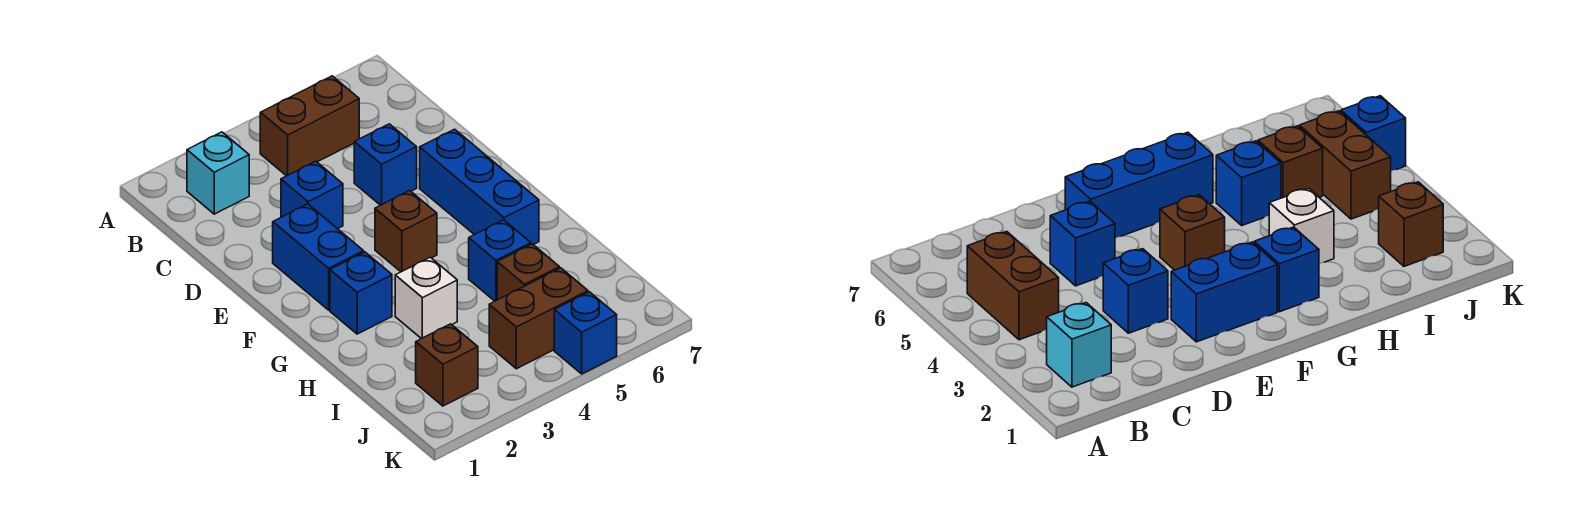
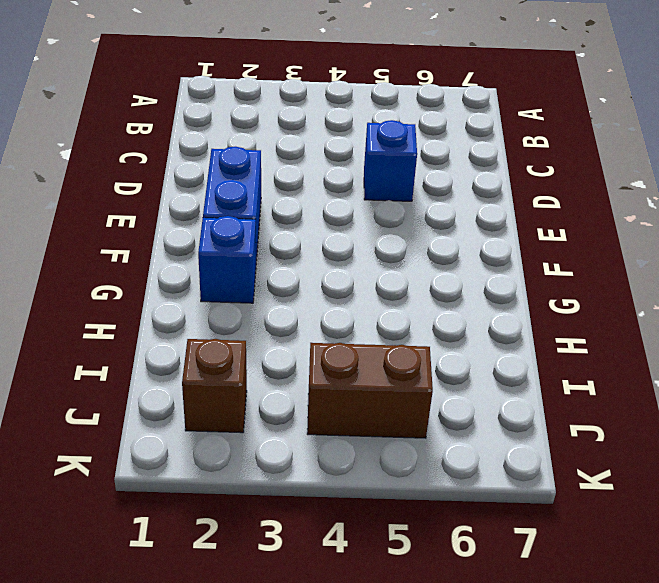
none -> cyan 1x1 brick [187,132,249,214]
none -> brown 1x2 brick [260,76,359,176]
none -> blue 1x1 brick [281,161,343,229]

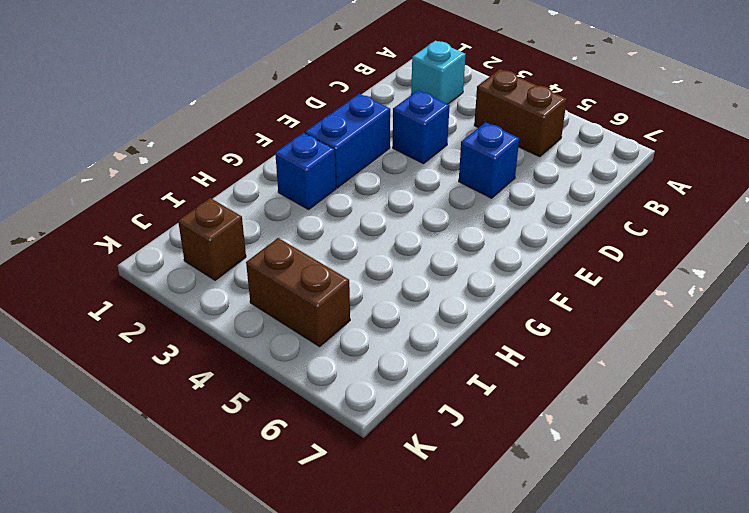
none -> blue 1x3 brick [420,129,539,245]
none -> brown 1x1 brick [375,191,437,272]
none -> white 1x1 brick [395,257,457,339]

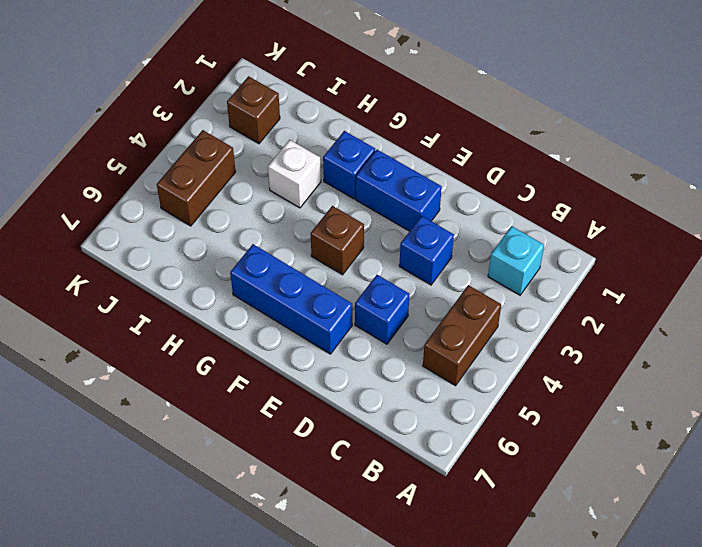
none -> blue 1x1 brick [469,220,531,301]
none -> brown 1x1 brick [497,244,559,300]
none -> blue 1x1 brick [554,292,617,374]

